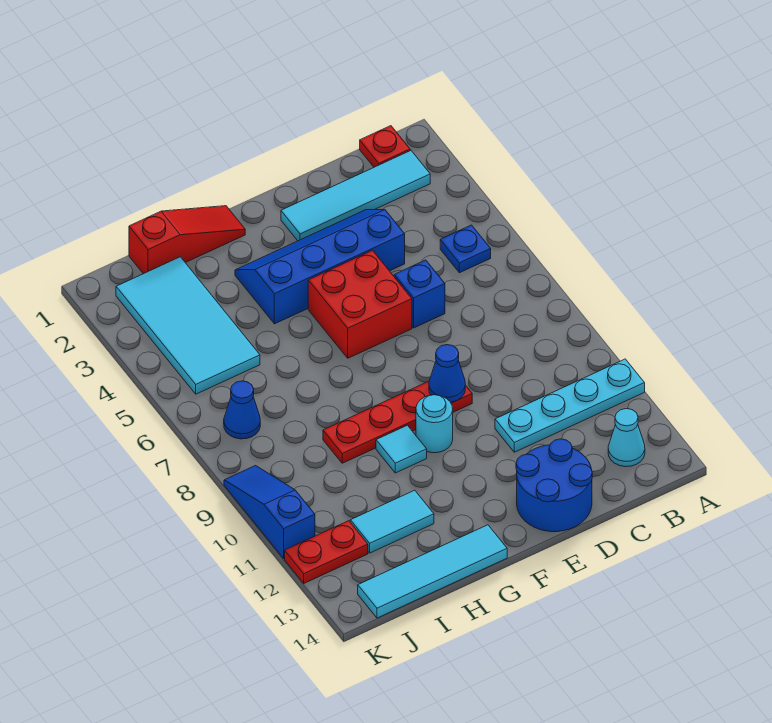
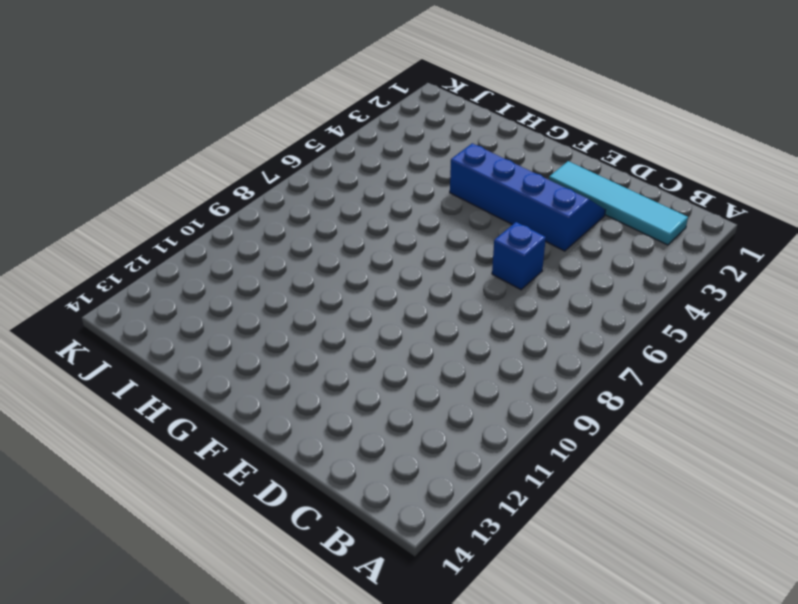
none -> cyan 1x4 plate [495,359,645,452]
none -> red 1x1 plate [360,126,410,167]
none -> blue 1x1 plate [440,225,491,273]

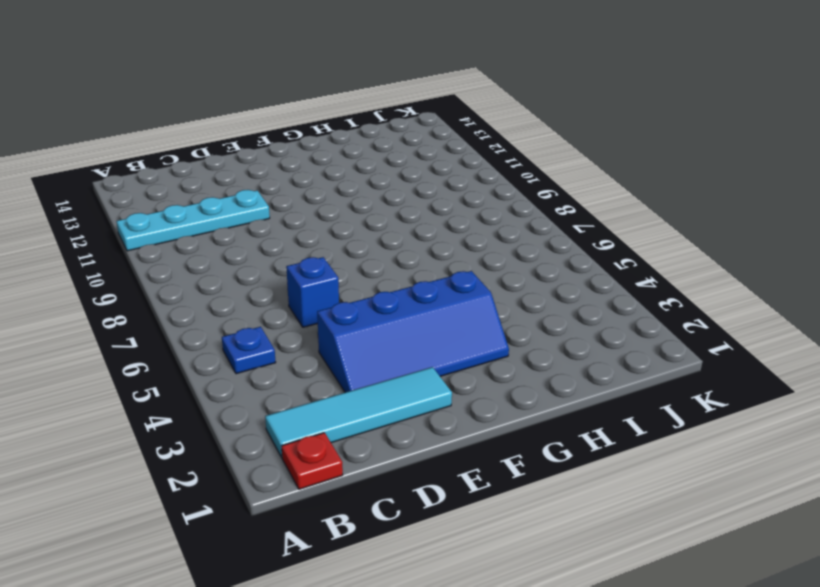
none -> cyan 1x1 cone [608,409,645,467]
none -> blue 2x2 round brick [516,439,592,532]
none -> red 2x2 brick [308,250,412,358]

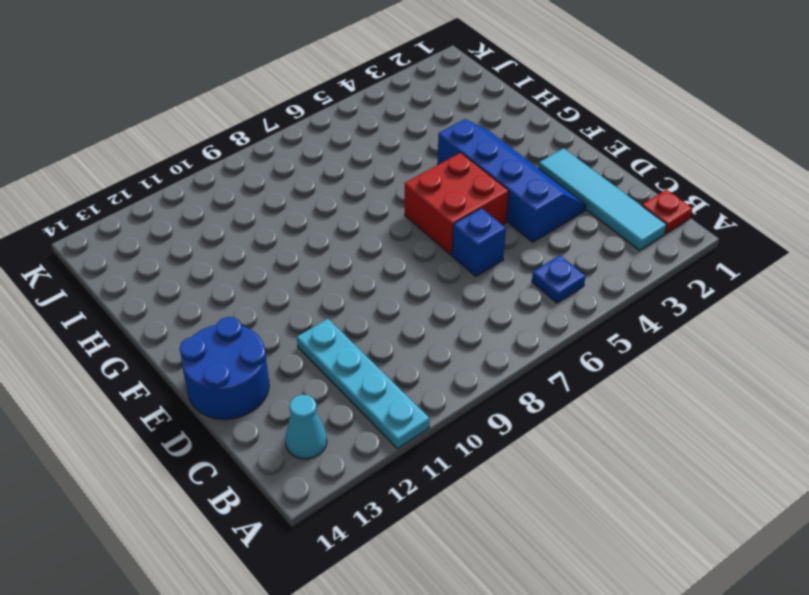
none -> red 1x4 plate [323,381,472,463]
none -> cyan 1x1 round brick [416,395,453,453]
none -> red 1x3 slope [129,206,245,274]

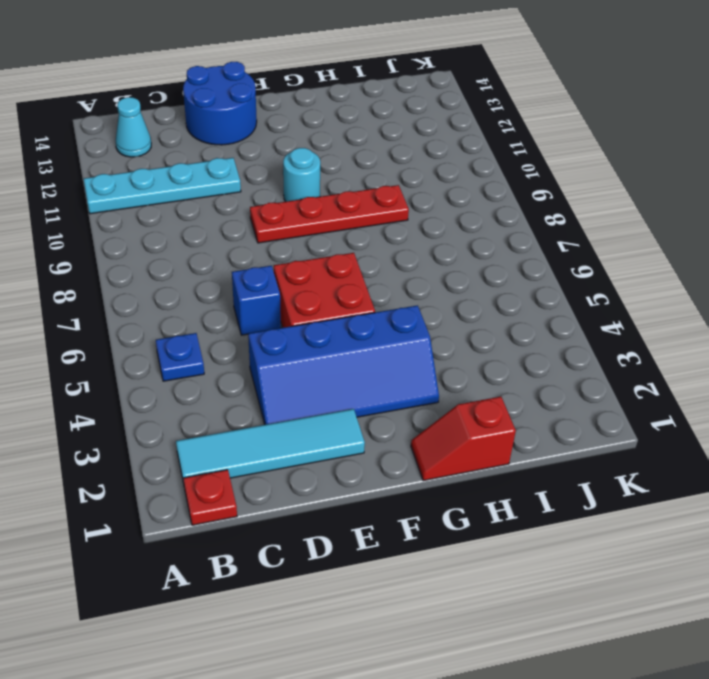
red 1x2 slope [411,397,516,481] -> red 1x3 slope [129,206,245,274]
none -> cyan 1x1 tile [376,425,427,473]
none -> cyan 1x4 tile [358,525,507,618]
none -> cyan 1x2 tile [350,490,434,553]

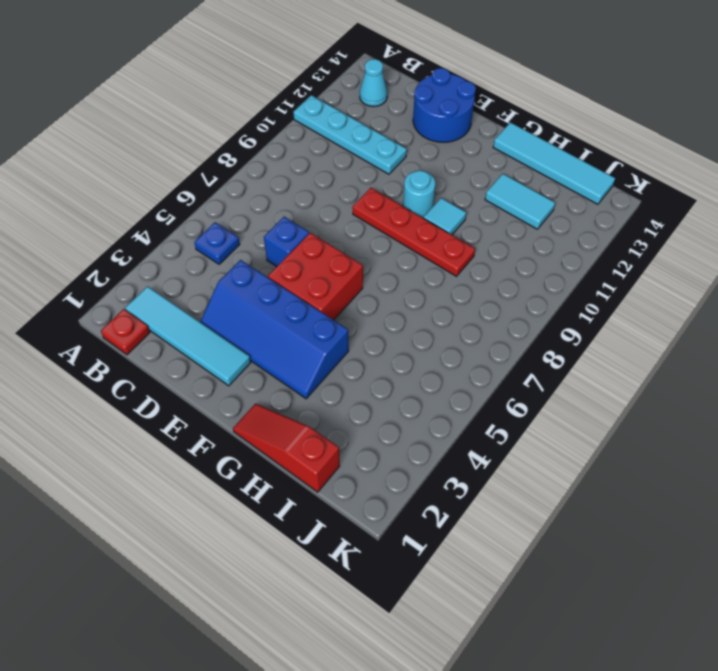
none -> cyan 2x4 tile [116,257,260,394]
none -> blue 1x1 cone [224,381,260,439]
none -> red 1x2 plate [285,521,368,583]

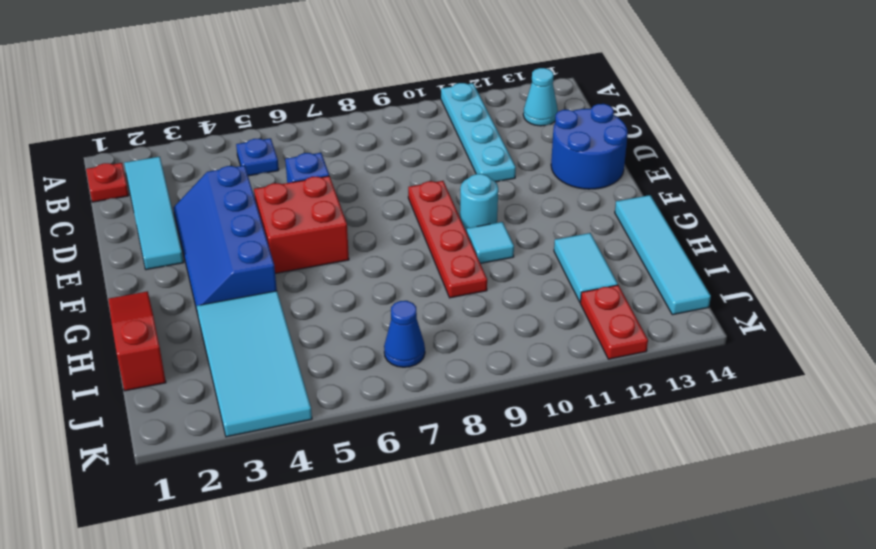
cyan 2x4 tile [197,291,312,437] -> cyan 2x4 tile turned to [116,257,260,394]
none -> blue 1x3 slope [224,466,315,558]
none -> blue 1x1 cone [429,345,465,402]

